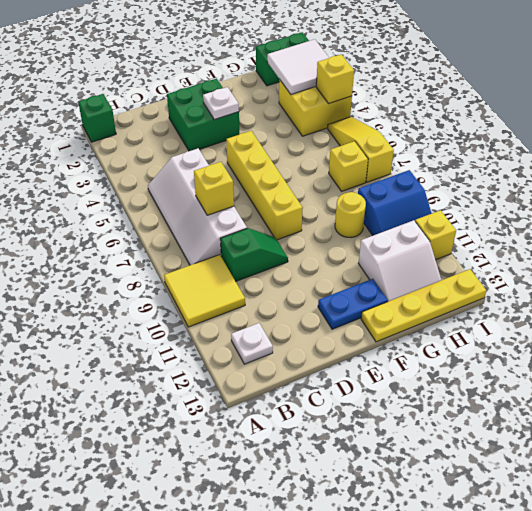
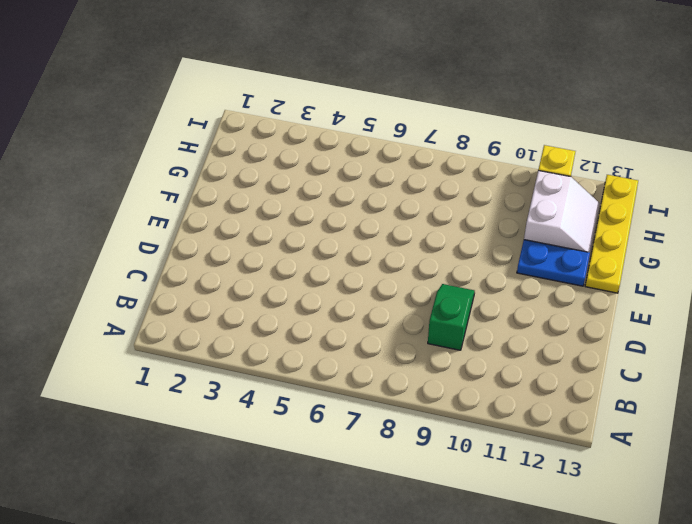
blue 1x2 plate [517,240,590,286] -> blue 1x2 plate turned to [318,279,388,329]
none -> green 1x1 brick [78,94,116,142]
none -> yellow 2x2 tile [164,255,245,327]
none -> white 2x4 slope [148,148,247,265]

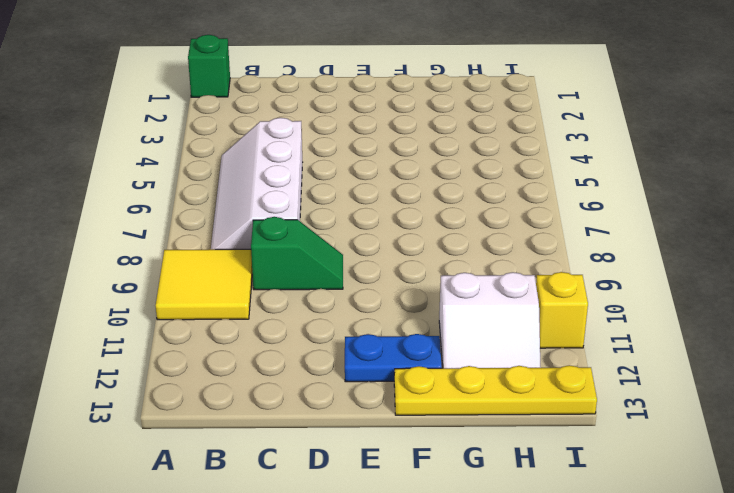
none -> white 1x1 plate [231,323,273,364]
none -> green 2x2 brick [167,79,239,151]
none -> yellow 1x4 brick [226,131,303,240]

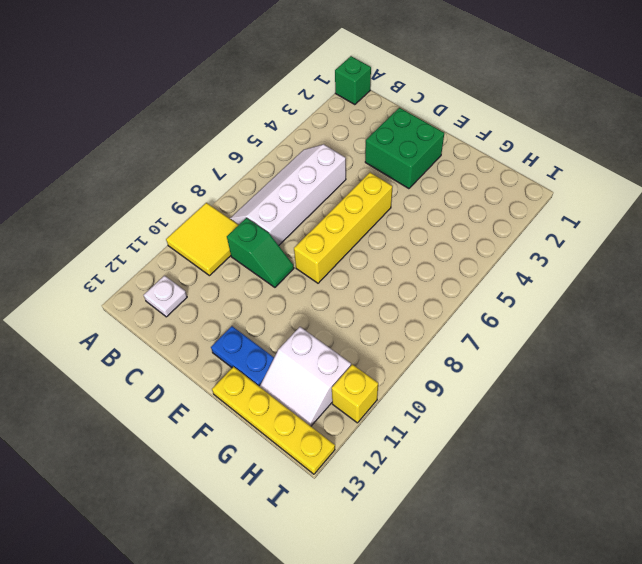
none -> yellow 1x1 round brick [335,192,366,238]
none -> green 1x2 brick [256,32,309,86]
none -> yellow 2x2 brick [279,79,352,136]

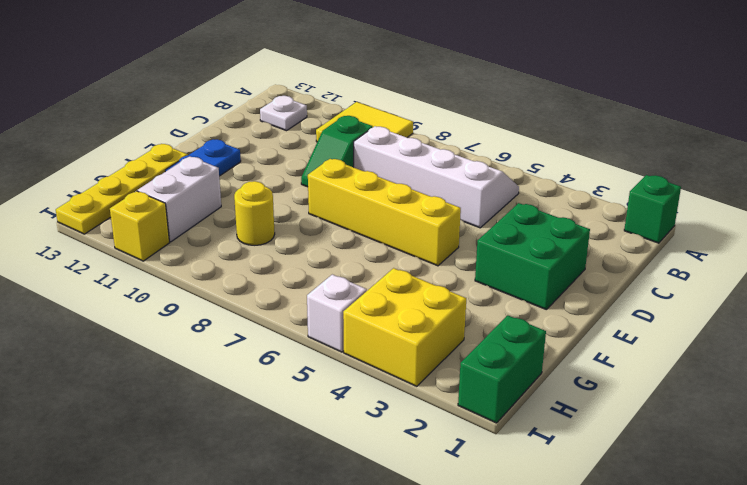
white 1x1 brick [307,274,367,352] -> yellow 1x3 slope [328,117,394,182]
none -> yellow 1x1 brick [329,141,368,191]
none -> blue 2x2 slope [358,170,432,235]
none -> yellow 1x1 brick [194,162,234,215]

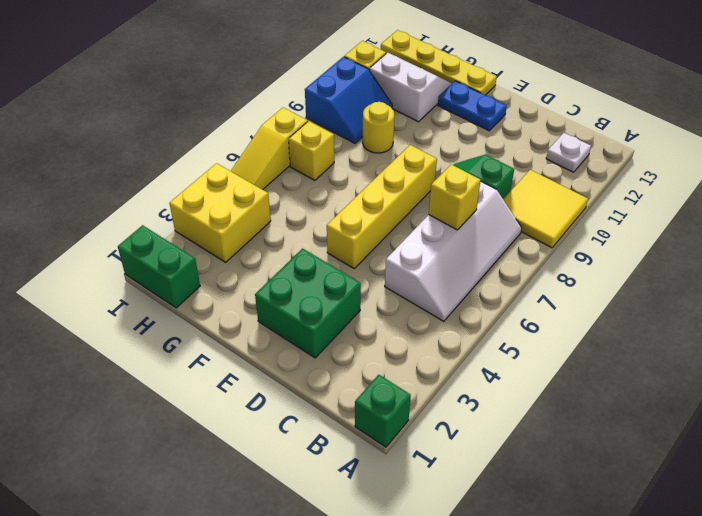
blue 2x2 slope [305,57,392,143] -> blue 2x2 slope turned to [358,170,432,235]
none -> white 1x1 plate [203,87,239,120]
none -> white 2x2 tile [267,39,329,94]
none -> yellow 1x1 brick [316,54,354,104]

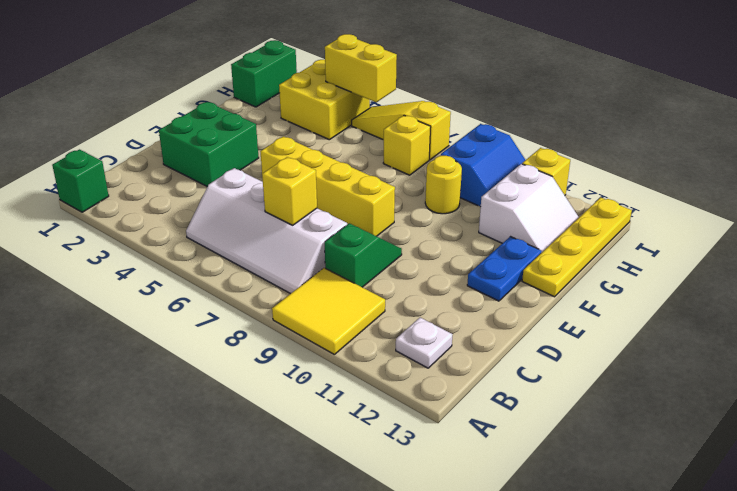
yellow 1x2 brick [325,34,397,102] -> yellow 1x1 brick [316,54,354,104]
none -> white 1x1 plate [203,87,239,120]
none -> white 2x2 tile [267,39,329,94]

